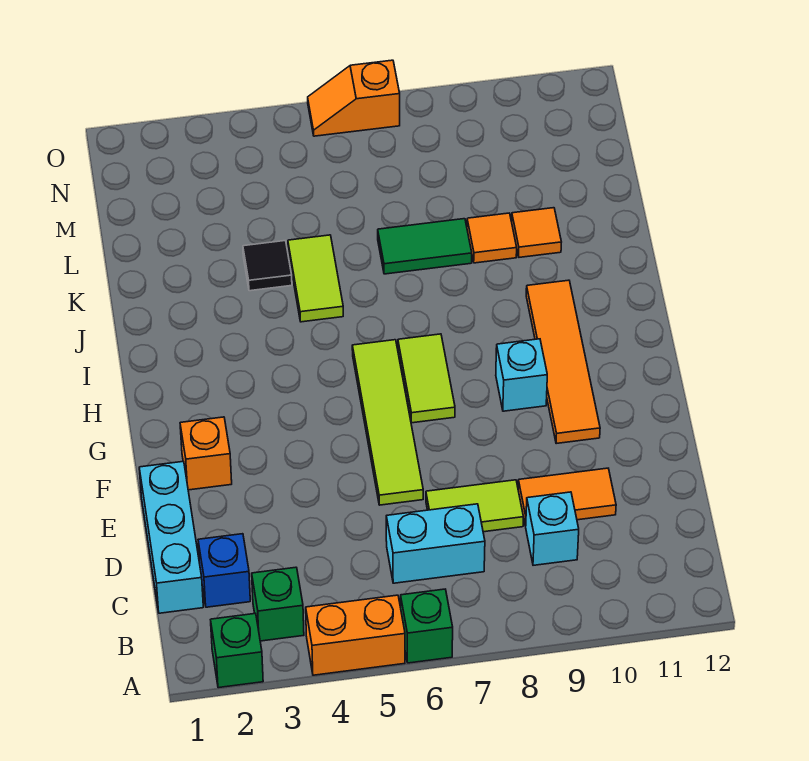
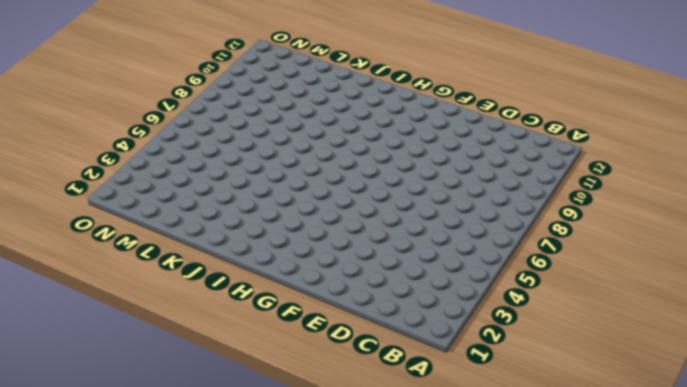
none -> green 1x1 brick [211,614,263,688]
none -> orange 1x2 brick [306,595,405,675]
none -> green 1x1 brick [401,589,453,663]

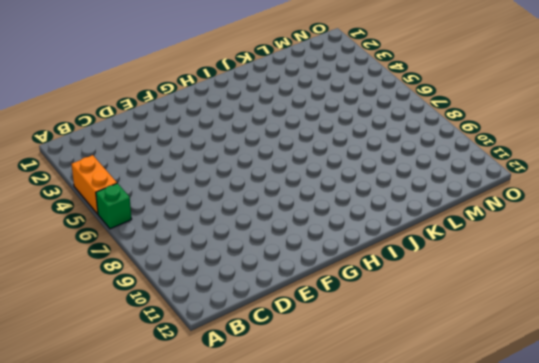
none -> green 1x1 brick [211,614,263,688]
none -> green 1x1 brick [252,567,304,641]
none -> cyan 1x3 brick [139,461,203,613]

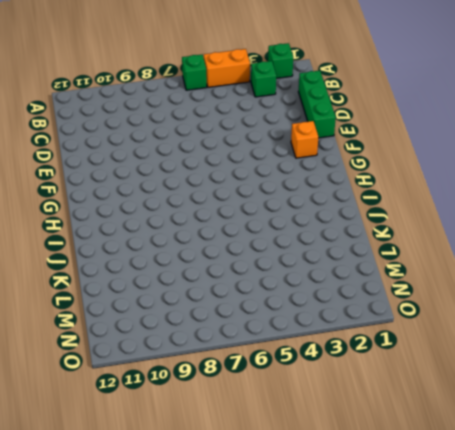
green 1x3 brick [298,71,336,138] -> cyan 1x3 brick [139,461,203,613]
none -> blue 1x1 brick [198,534,250,607]
none -> cyan 1x2 brick [386,504,485,583]
none -> cyan 1x1 brick [526,492,579,565]

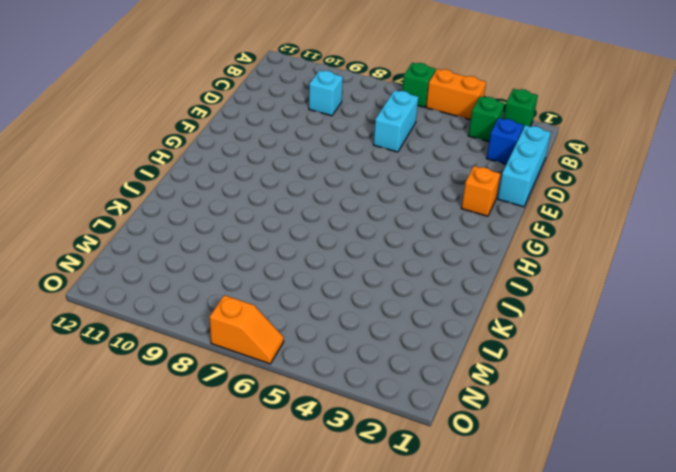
cyan 1x2 brick [374,90,418,152] -> cyan 1x2 brick turned to [386,504,485,583]
none -> lime 1x2 tile [426,480,523,532]
none -> orange 1x2 tile [518,468,616,526]
none -> lime 1x4 tile [352,340,423,505]

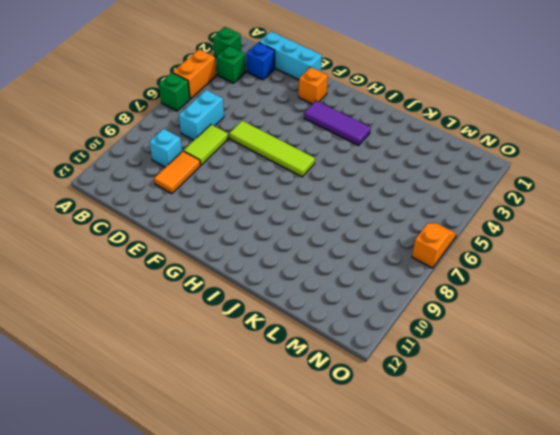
purple 1x3 tile [304,101,371,145] -> none
none -> orange 1x4 tile [526,280,600,444]
none -> lime 1x2 tile [398,334,455,423]
none -> cyan 1x1 brick [496,339,547,411]

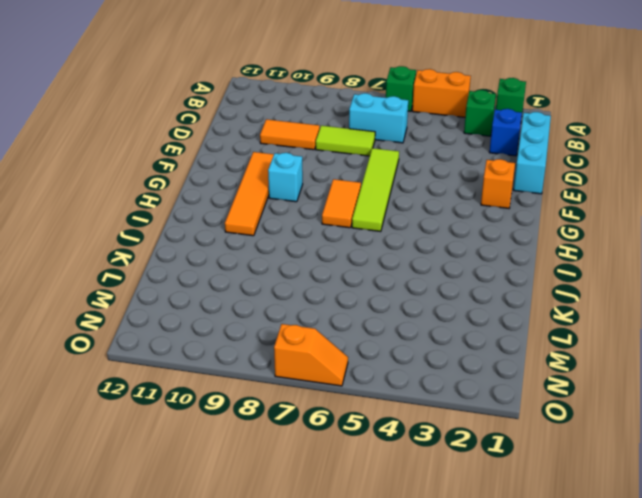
orange 1x2 tile [322,179,361,228] -> lime 1x2 tile [398,334,455,423]
none -> cyan 1x1 brick [526,492,579,565]
none -> lime 1x2 tile [288,235,343,322]
none -> black 1x1 tile [243,241,292,291]

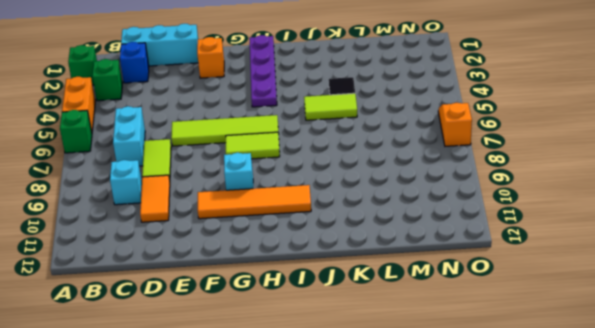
purple 1x4 plate [249,35,277,107] -> none
none -> green 1x2 tile [378,219,472,274]
none -> orange 1x1 tile [467,213,517,263]
none -> orange 1x1 tile [512,208,561,257]

